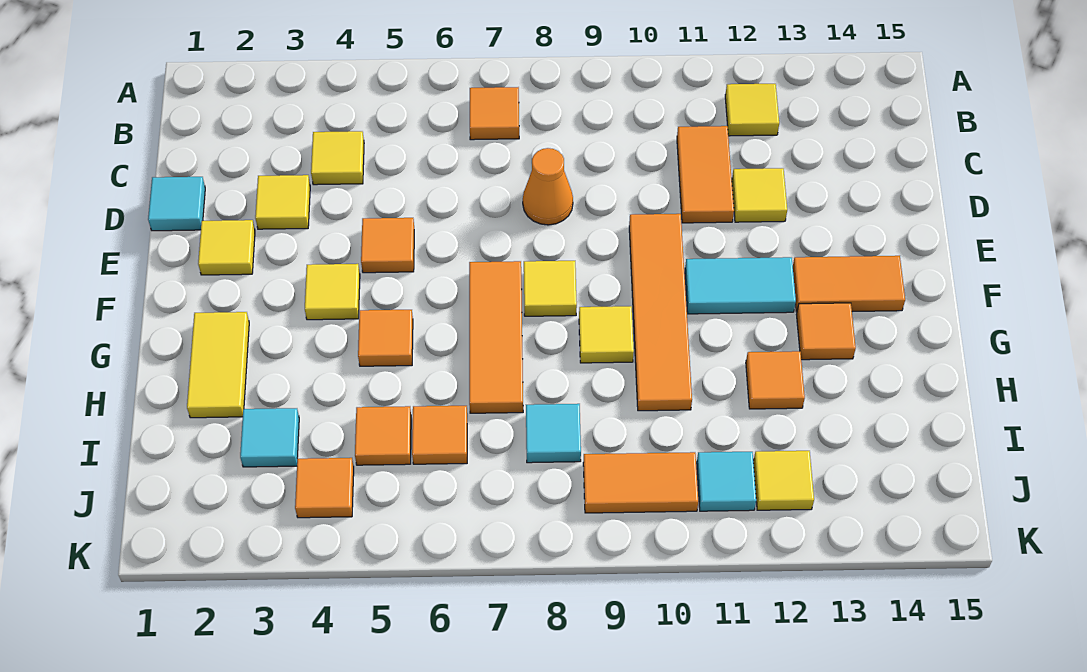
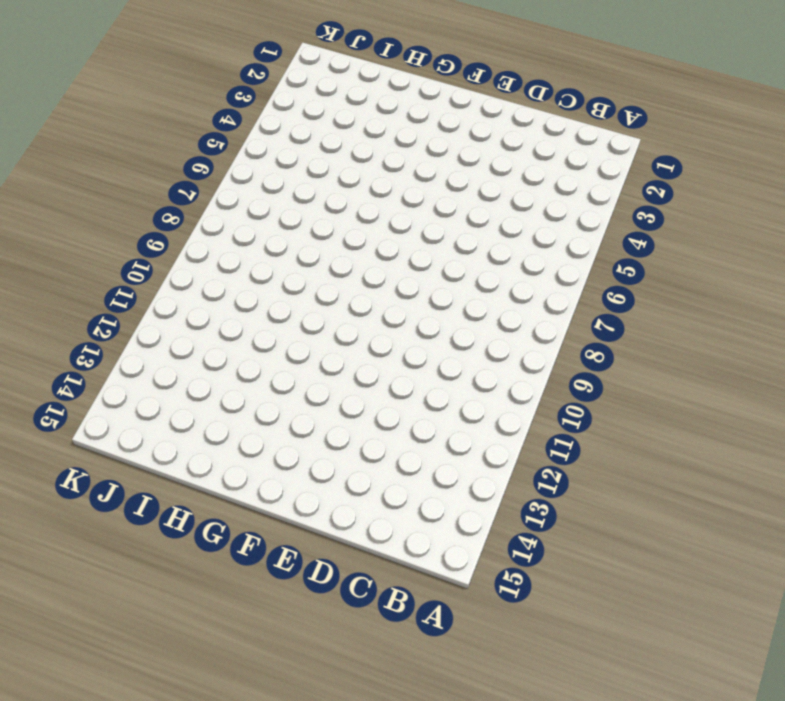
none -> orange 1x1 tile [470,87,519,140]
none -> yellow 1x1 tile [725,84,779,136]
none -> yellow 1x1 tile [311,131,364,185]

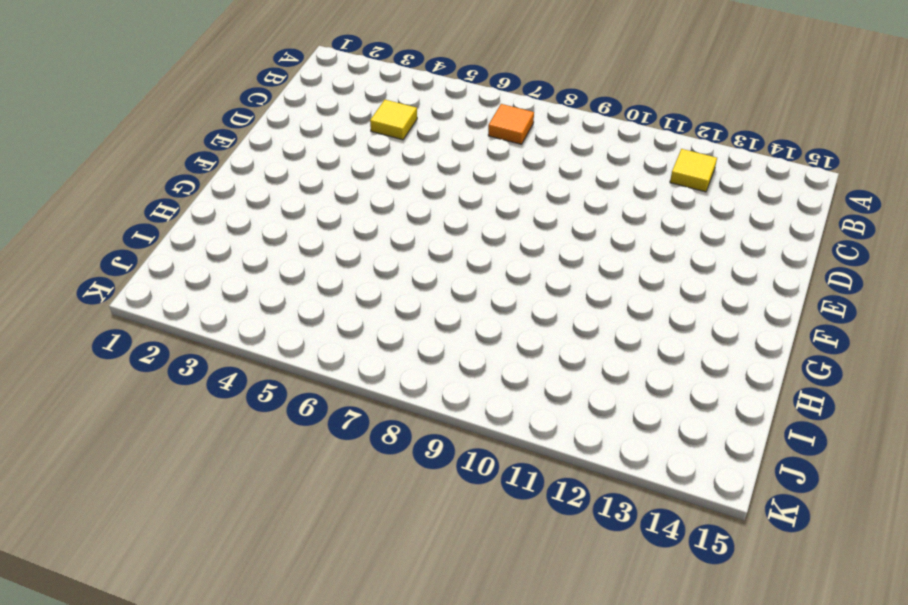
none -> orange 1x2 tile [677,126,734,223]
none -> cyan 1x1 tile [148,177,205,231]
none -> yellow 1x1 tile [255,175,310,229]

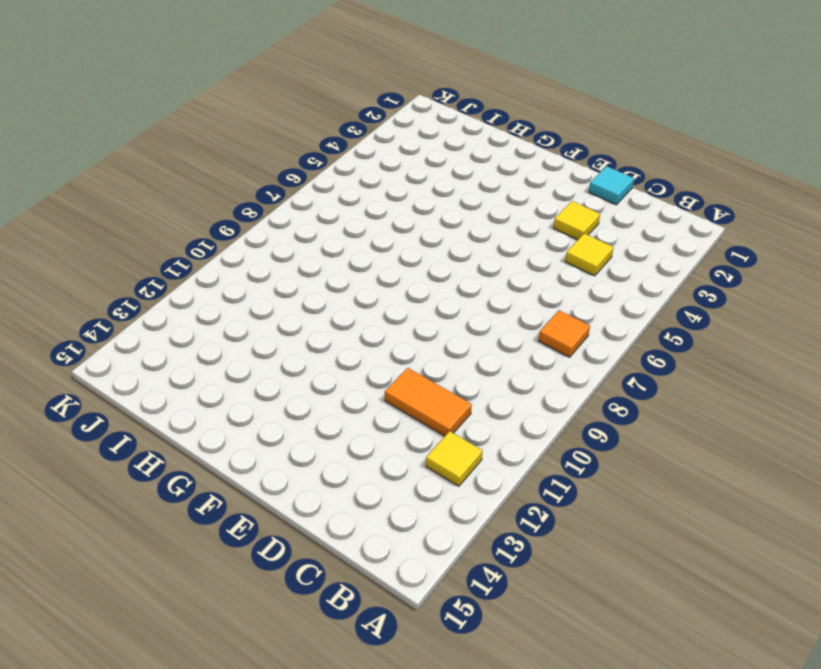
none -> orange 1x1 cone [523,148,573,225]
none -> yellow 1x1 tile [732,168,787,222]
none -> yellow 1x1 tile [198,220,255,275]

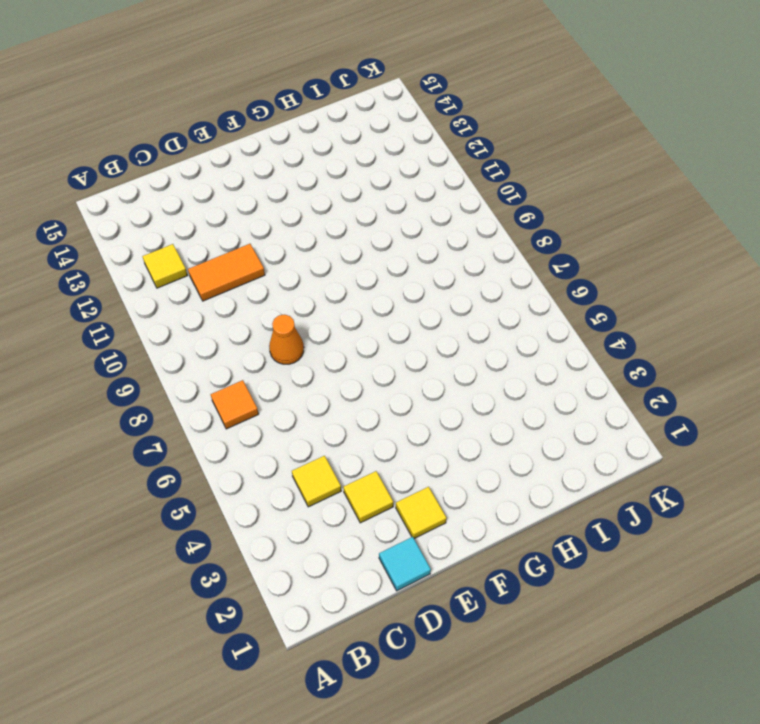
none -> yellow 1x1 tile [732,168,787,222]
none -> orange 1x1 tile [361,218,414,273]
none -> orange 1x4 tile [629,214,692,411]

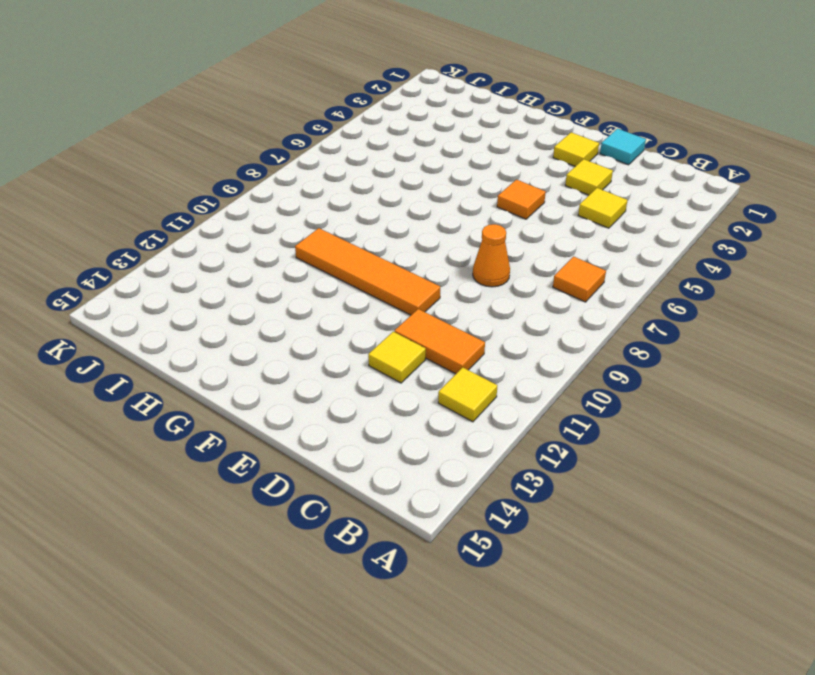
none -> yellow 1x1 tile [305,264,360,320]
none -> orange 1x3 tile [469,261,523,413]
none -> yellow 1x1 tile [524,261,577,316]

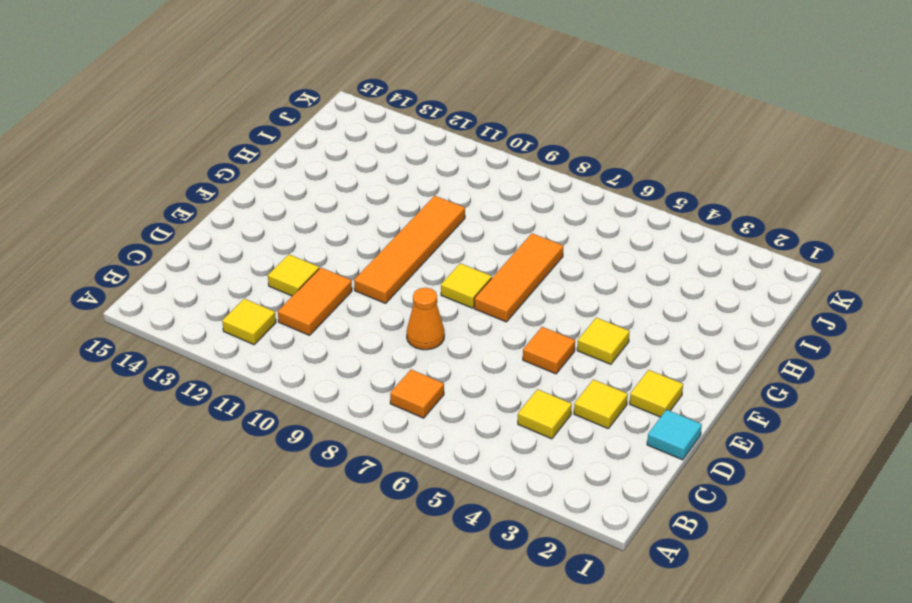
none -> cyan 1x2 tile [685,257,796,314]
none -> orange 1x2 tile [793,256,905,312]
none -> yellow 1x2 tile [187,312,249,418]

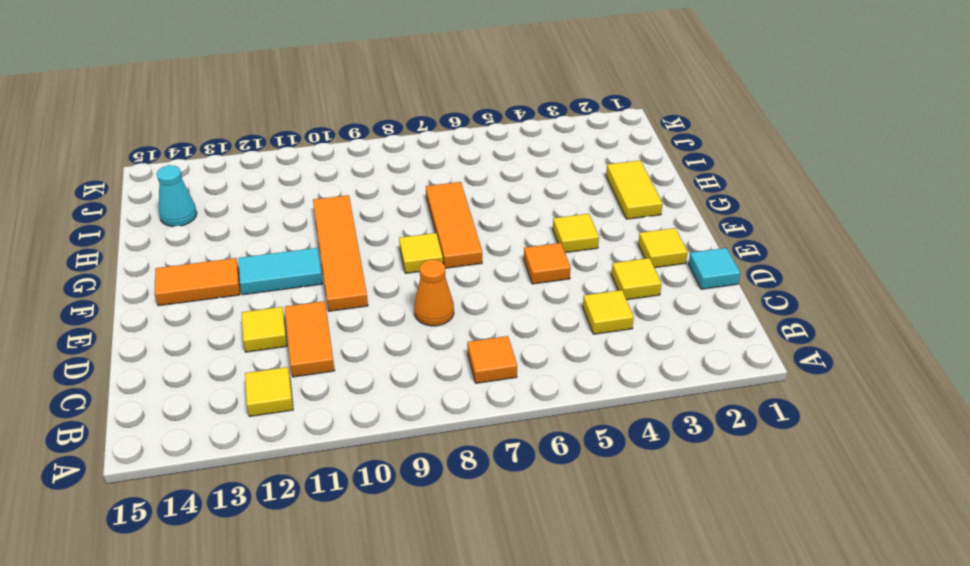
cyan 1x1 cone [157,165,197,227] -> none
none -> orange 1x1 tile [358,310,413,366]
none -> yellow 1x1 tile [579,306,634,363]
none -> orange 1x1 tile [796,303,856,360]

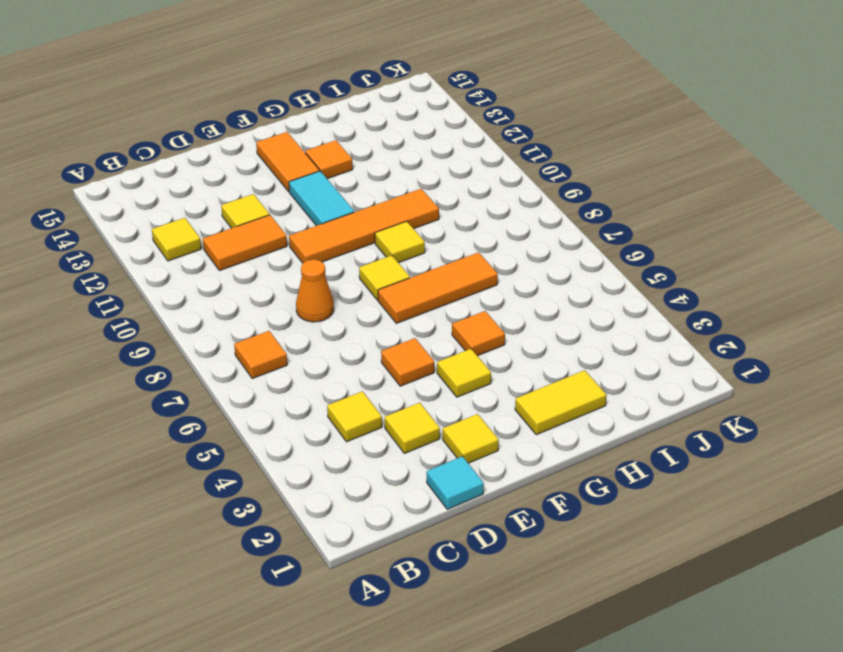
none -> orange 1x1 tile [746,351,805,409]
none -> cyan 1x1 tile [240,408,299,467]
none -> orange 1x1 tile [355,406,411,465]

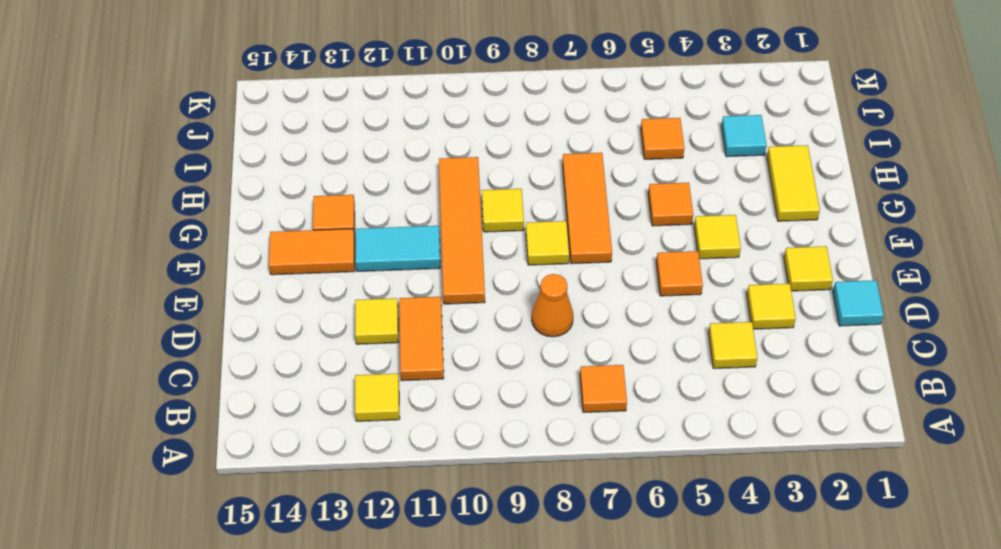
none -> orange 1x1 tile [746,351,805,409]
none -> orange 1x1 tile [412,406,467,464]
none -> cyan 1x1 tile [526,404,581,463]

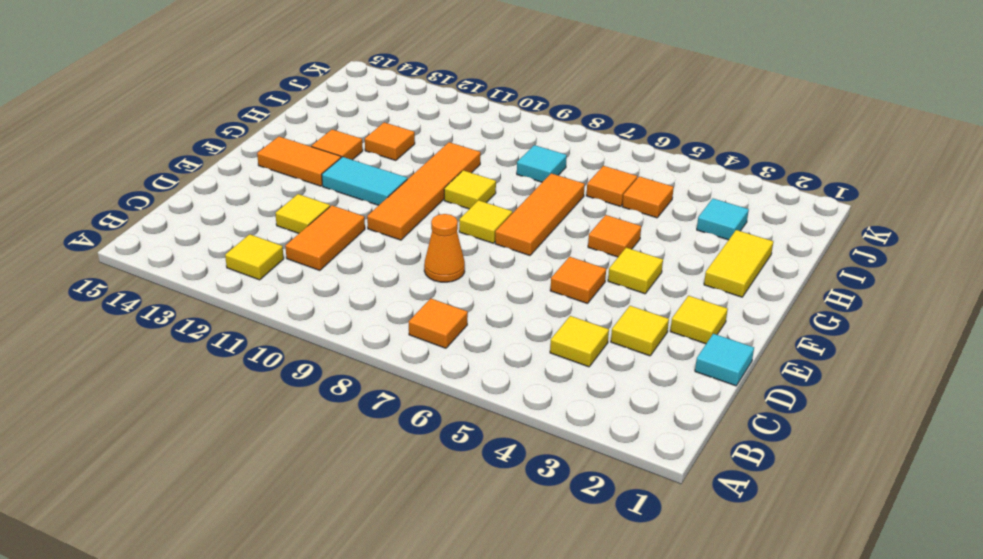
none -> orange 1x1 tile [295,458,354,518]
none -> orange 1x2 tile [583,452,698,513]
none -> cyan 1x1 tile [697,452,756,511]

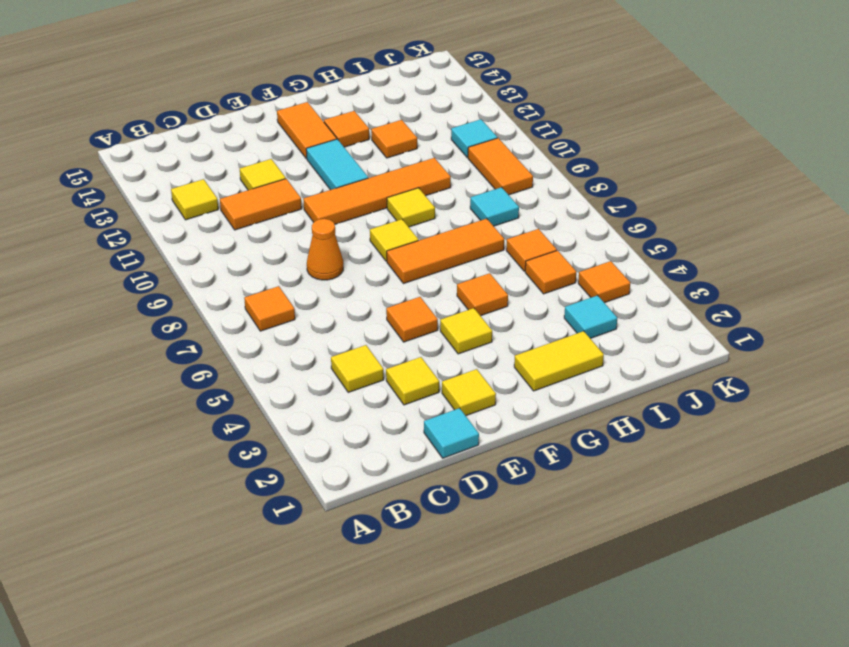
none -> yellow 1x1 tile [753,451,814,510]

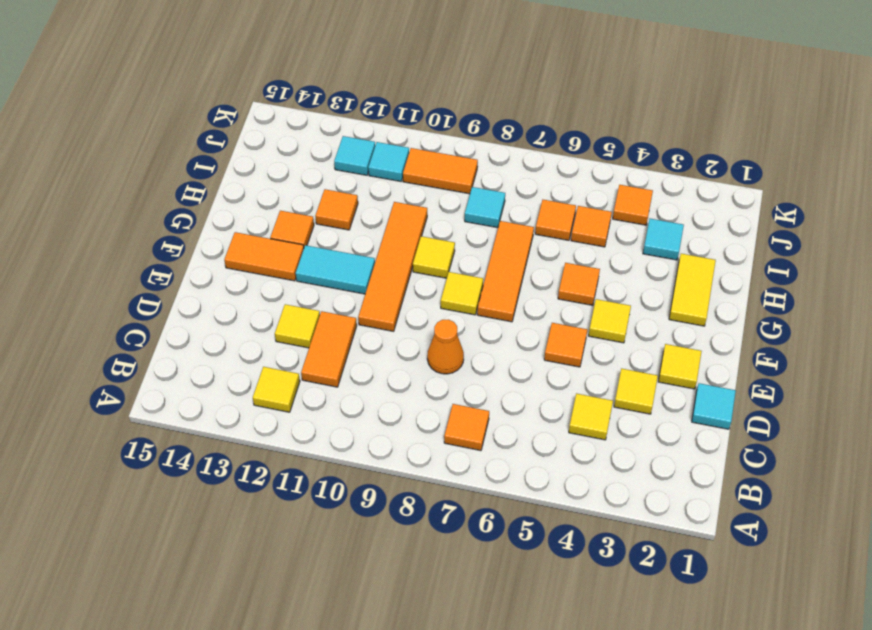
cyan 1x1 tile [334,136,375,175] -> yellow 1x1 tile [753,451,814,510]

